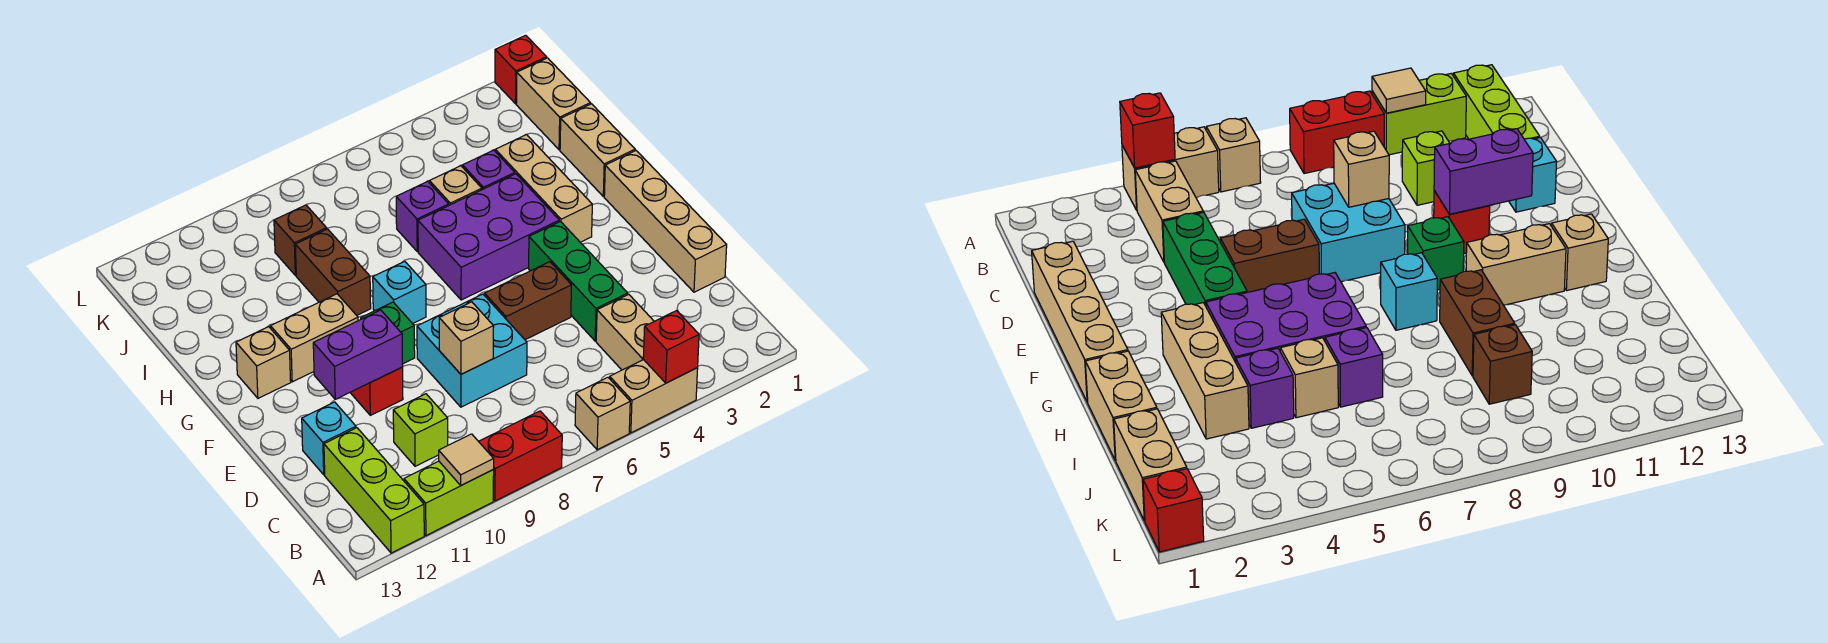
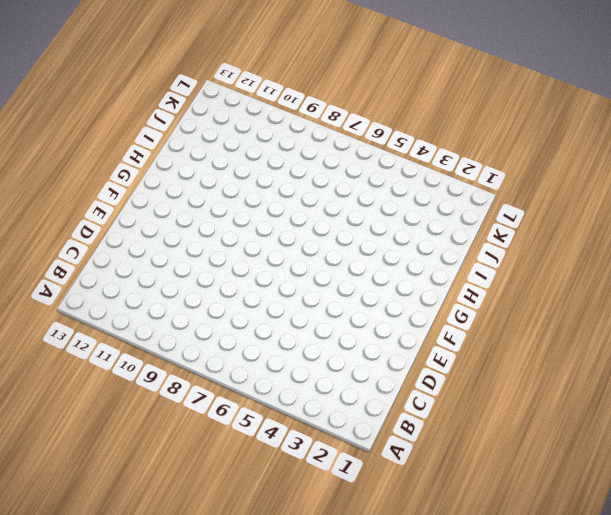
none -> tan 1x2 brick [610,360,698,433]
none -> tan 1x1 brick [575,377,630,450]
none -> red 1x2 brick [479,411,562,501]
none -> lime 1x2 brick [404,461,494,536]

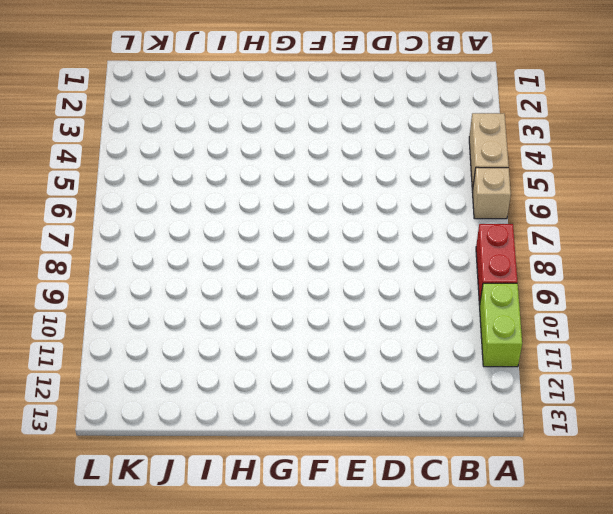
none -> lime 1x3 brick [324,428,424,553]
none -> tan 1x2 brick [596,294,654,370]
none -> lime 1x1 brick [393,394,448,466]
none -> tan 1x4 brick [604,151,727,292]

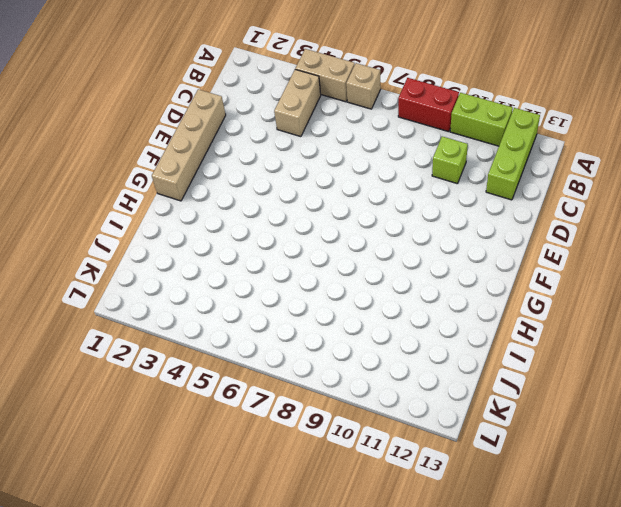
none -> green 1x3 brick [529,221,628,341]
none -> cyan 2x2 brick [417,294,527,407]
none -> cyan 1x1 brick [302,402,356,475]
none -> brown 1x2 brick [485,262,571,340]

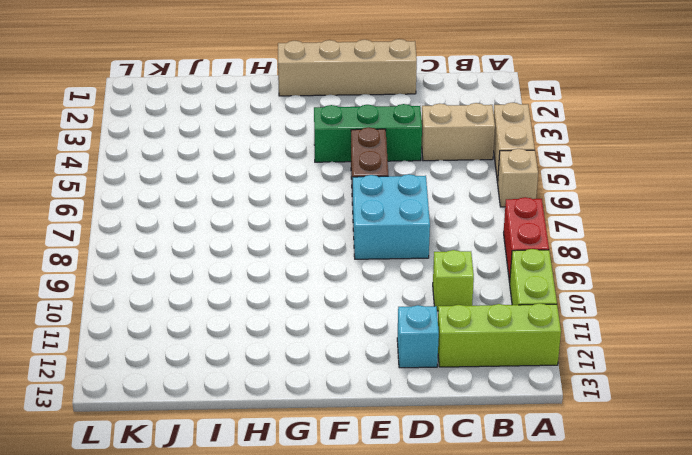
none -> red 1x1 brick [350,367,403,415]
none -> green 1x1 brick [361,302,415,364]
none -> tan 1x3 brick [495,135,592,242]
none -> purple 2x3 brick [418,174,559,300]

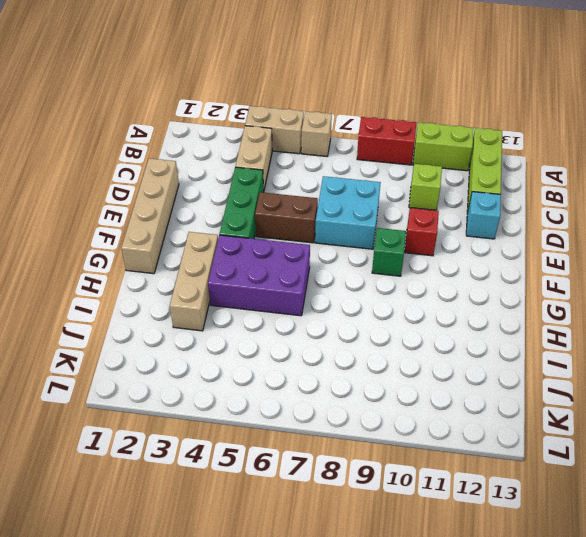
none -> cyan 1x1 brick [373,261,426,324]
none -> tan 1x2 brick [270,294,358,382]
none -> tan 1x1 brick [236,327,291,398]
none -> tan 1x2 brick [560,104,635,197]

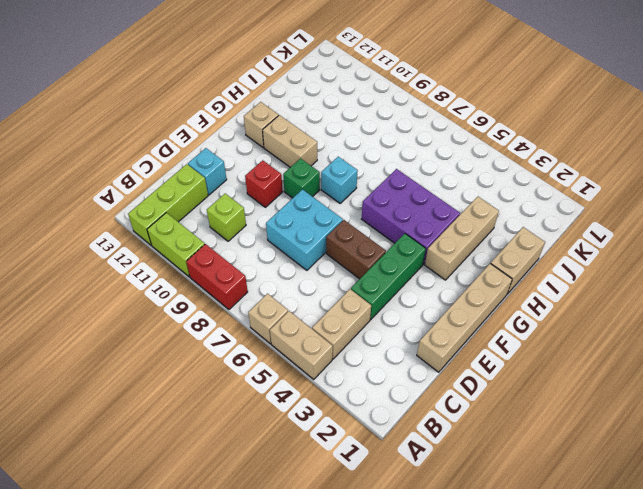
none -> brown 1x2 brick [295,229,371,315]
none -> purple 1x1 brick [463,150,515,190]
none -> tan 1x1 brick [429,166,482,205]
none -> purple 1x1 brick [396,181,449,252]

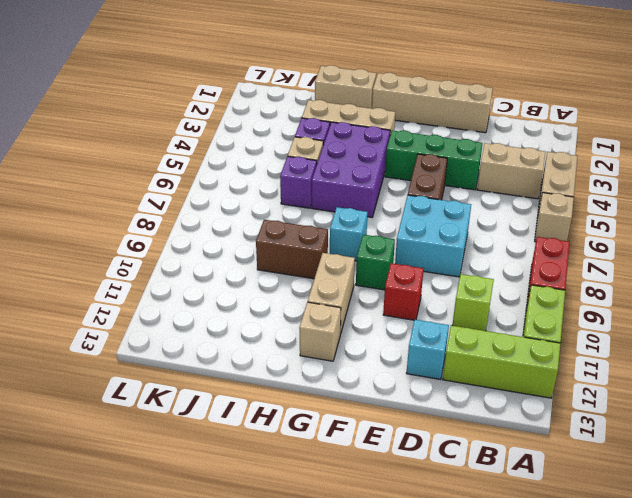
none -> tan 1x2 brick [516,58,590,150]
none -> brown 1x1 brick [274,205,327,275]
none -> red 1x1 brick [495,35,546,104]
none -> red 1x1 brick [643,311,699,383]

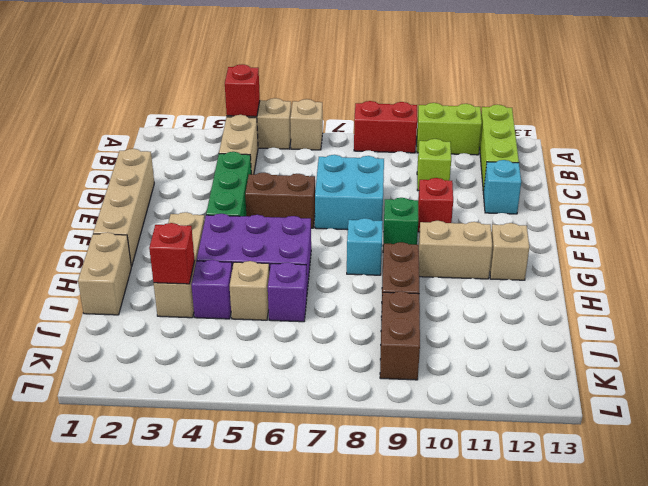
red 1x1 brick [149,223,195,284] -> red 1x1 brick moved to [495,35,546,104]
brown 1x2 brick [380,291,420,380] -> brown 1x1 brick [274,205,327,275]
none -> tan 1x2 brick [516,58,590,150]
none -> tan 1x1 tile [439,434,494,485]
none -> tan 1x1 brick [439,302,494,374]
none -> purple 1x2 brick [313,310,403,399]

